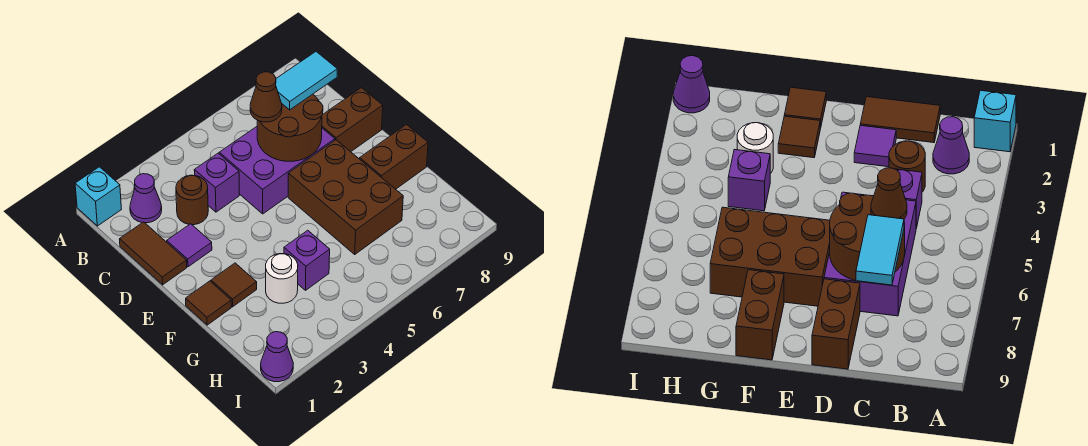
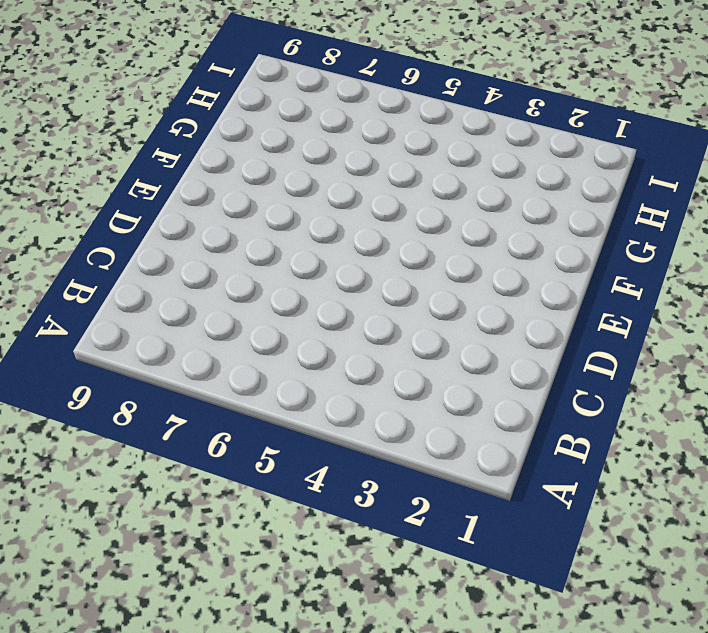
none -> cyan 1x1 brick [75,167,121,226]
none -> purple 1x1 cone [130,174,162,223]
none -> brown 1x2 tile [120,222,187,285]

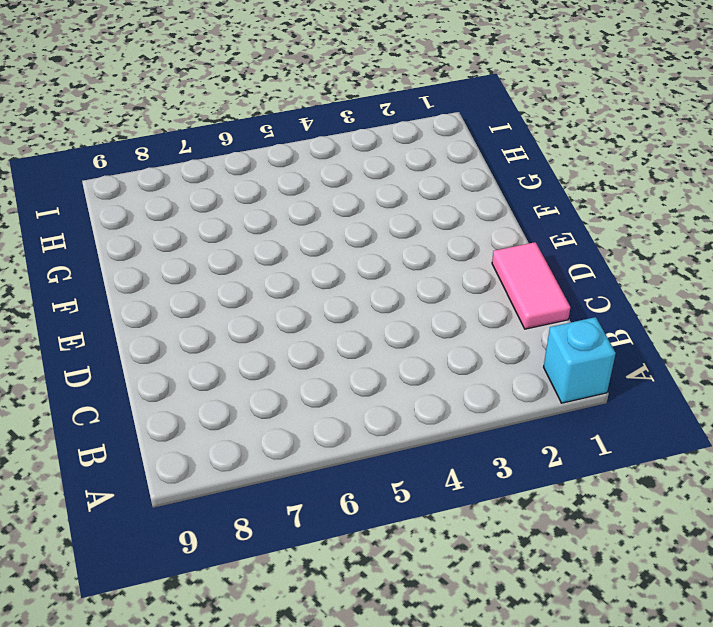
pink 1x2 tile [492,242,570,329] -> brown 1x2 tile [120,222,187,285]
none -> purple 1x1 cone [130,174,162,223]
none -> brown 1x1 round brick [176,175,208,225]
none -> purple 1x1 brick [194,153,239,212]

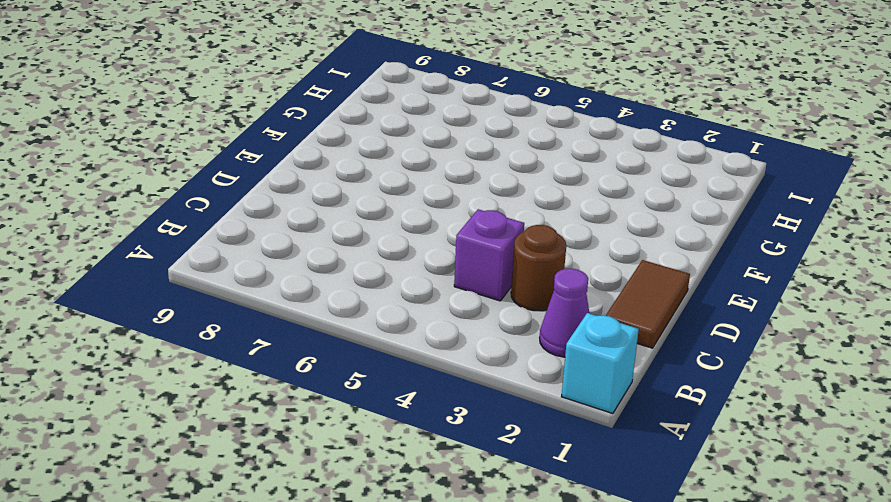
none -> purple 2x3 brick [219,127,335,214]
none -> purple 1x1 tile [167,224,212,267]
none -> brown 1x2 brick [322,88,383,152]

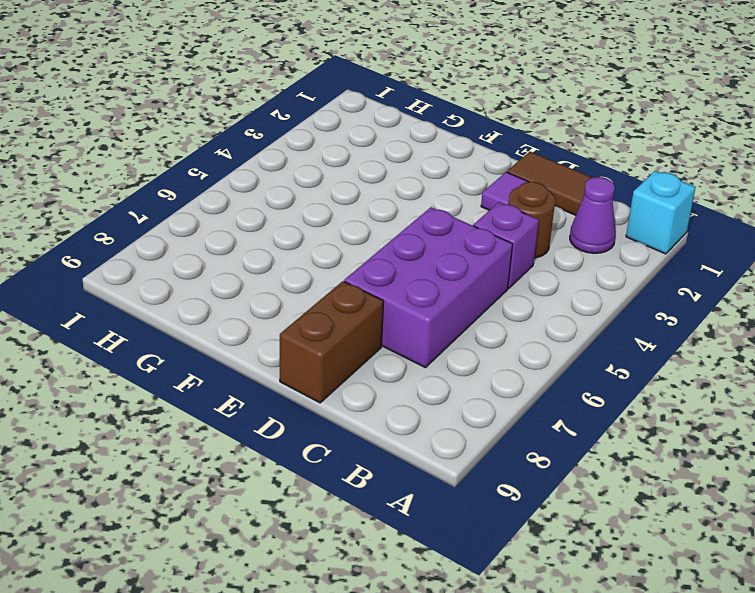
none -> brown 2x3 brick [288,140,403,254]
none -> brown 1x1 tile [186,281,231,325]
none -> brown 1x1 tile [211,263,257,307]

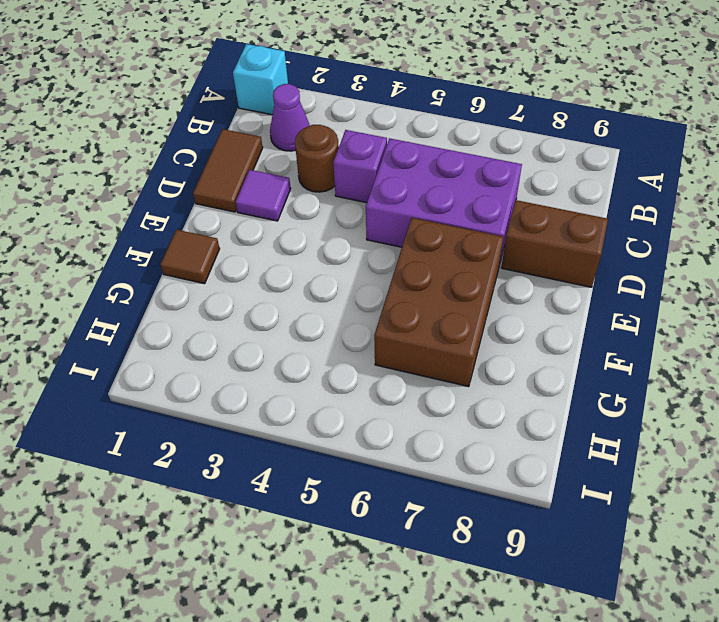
none -> brown 1x1 tile [211,263,257,307]
none -> brown 1x2 brick [360,125,428,189]
none -> white 1x1 round brick [266,254,298,303]

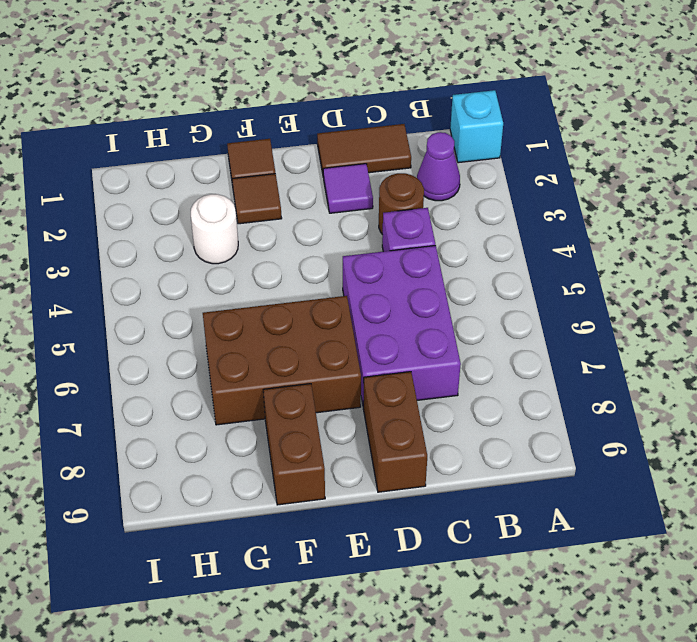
none -> purple 1x1 brick [284,230,330,290]
none -> purple 1x1 cone [261,332,293,382]
none -> brown 2x2 round brick [257,94,323,161]

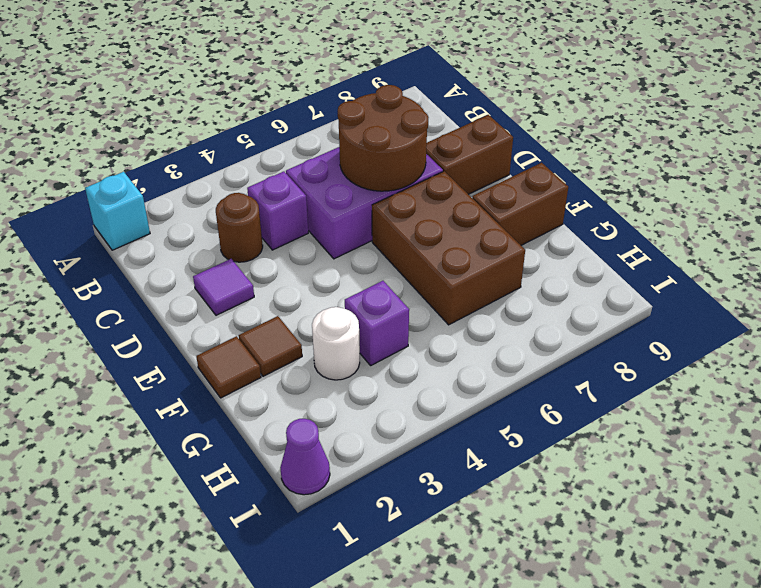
none -> purple 1x1 cone [130,174,162,223]
none -> brown 1x2 tile [120,222,187,285]
none -> brown 1x1 cone [250,72,282,122]

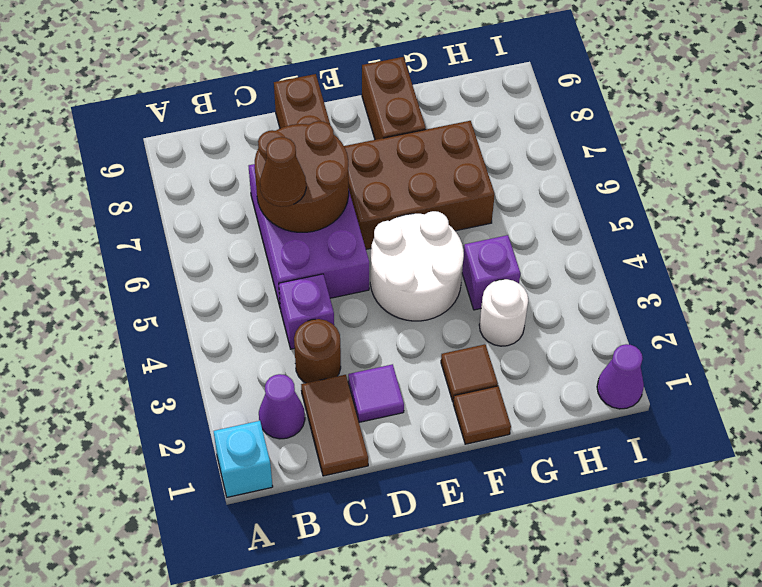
brown 1x2 tile [301,375,368,476] -> brown 1x2 tile turned to [120,222,187,285]
white 2x2 round brick [370,211,464,321] -> none
none -> cyan 1x2 tile [276,52,337,110]

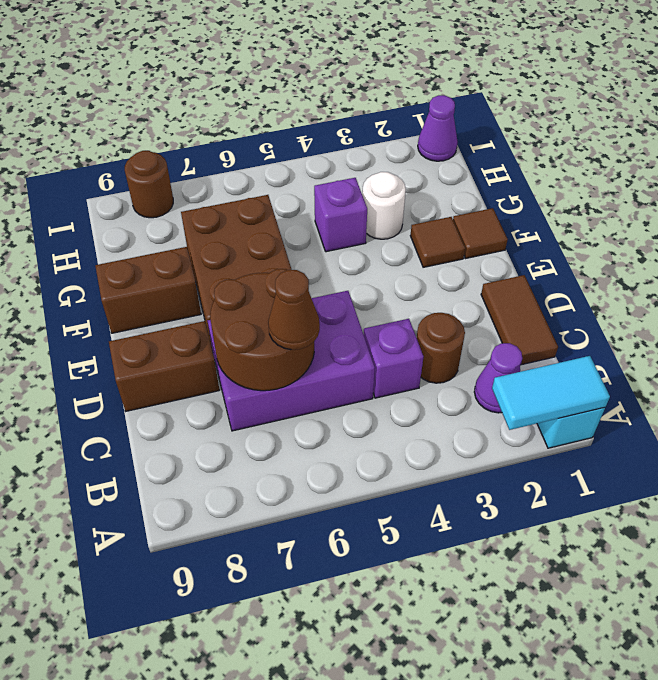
cyan 1x2 tile [492,356,610,430] -> cyan 1x2 tile moved to [276,52,337,110]
brown 1x1 round brick [125,151,173,218] -> none
none -> purple 1x1 tile [167,224,212,267]

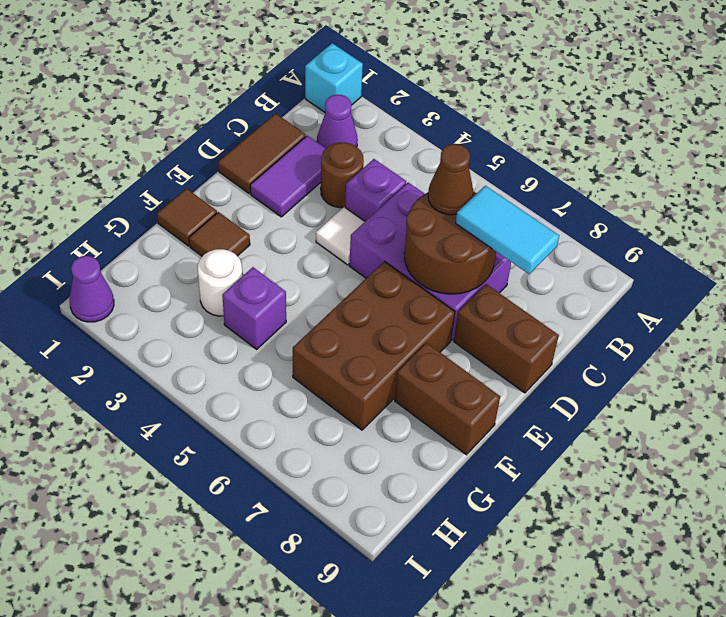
purple 1x2 tile [250,135,326,217] -> purple 1x1 tile [167,224,212,267]
white 1x1 tile [316,207,365,265] -> none

